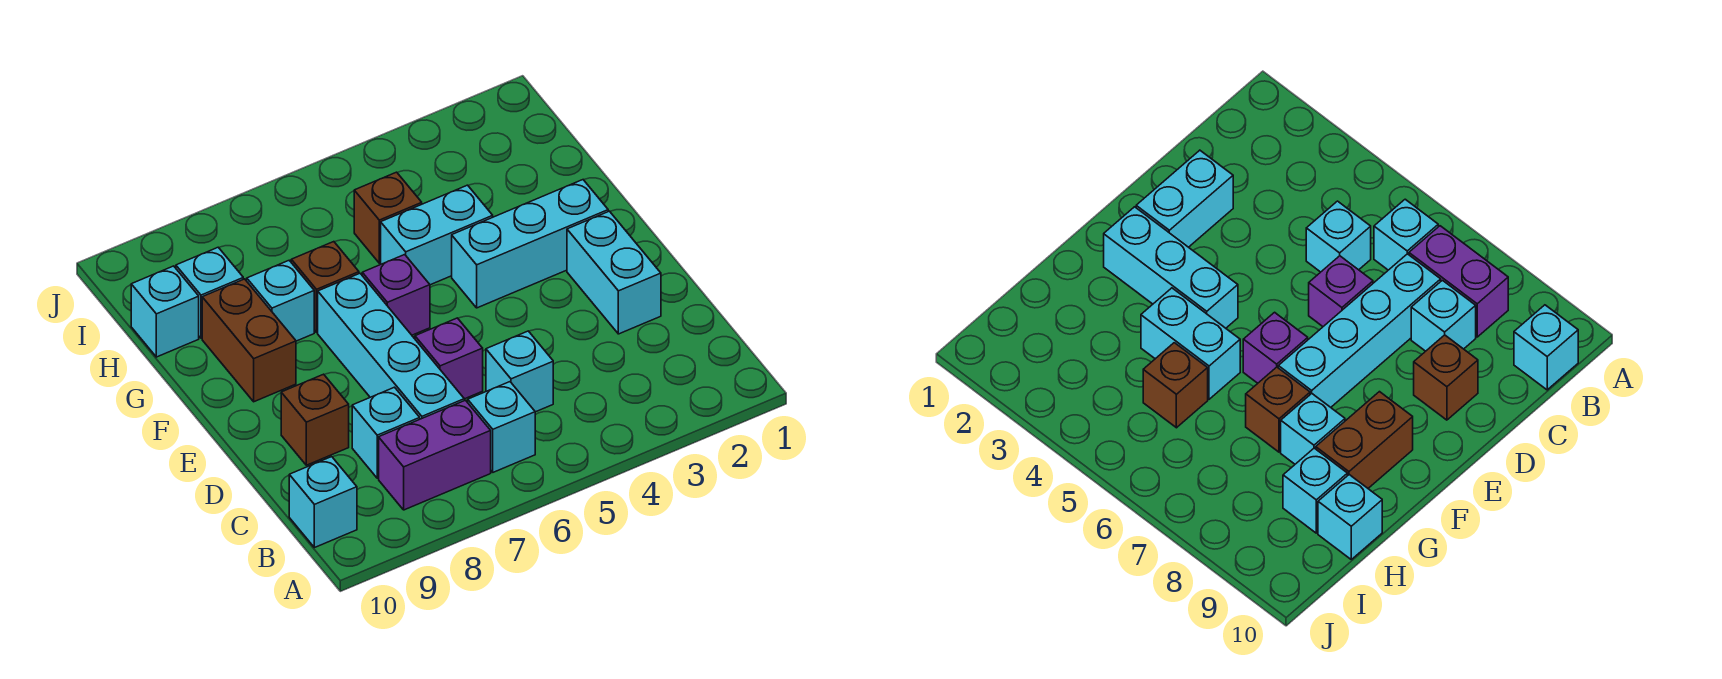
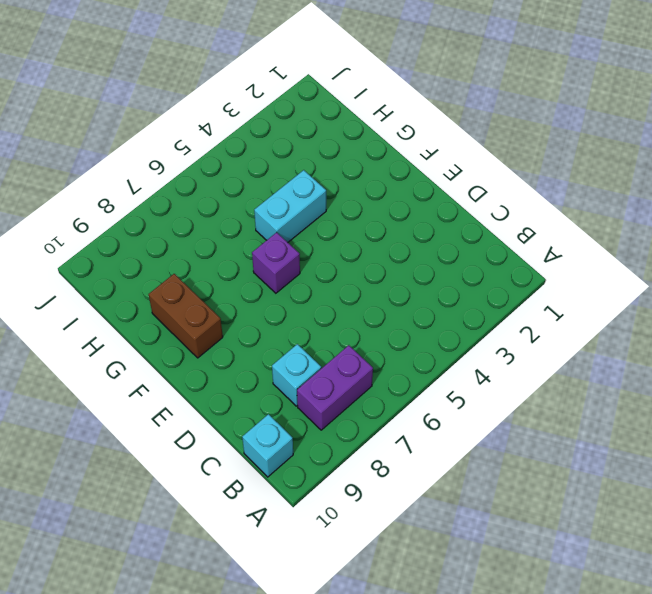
none -> cyan 1x1 brick [468,382,535,472]
none -> cyan 1x1 brick [486,331,553,412]
none -> cyan 1x4 brick [318,273,464,419]

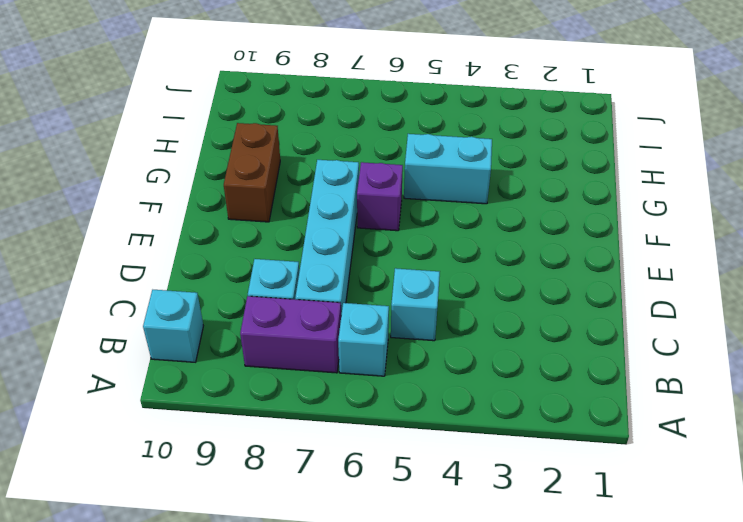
none -> cyan 1x2 brick [567,211,661,334]
none -> purple 1x1 brick [415,318,483,399]
none -> brown 1x1 brick [281,374,349,465]

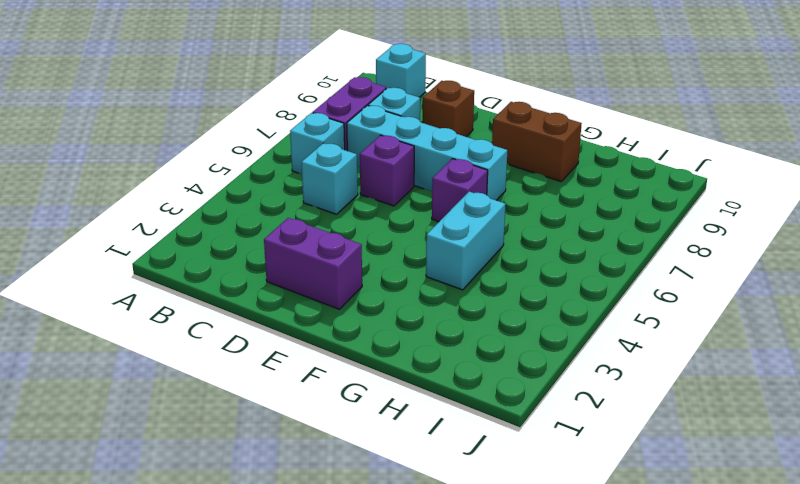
purple 1x2 brick [264,218,362,309] -> cyan 1x2 brick [567,211,661,334]
none -> cyan 1x3 brick [452,180,608,308]
none -> brown 1x1 brick [291,242,359,333]
none -> cyan 1x1 brick [247,260,314,341]

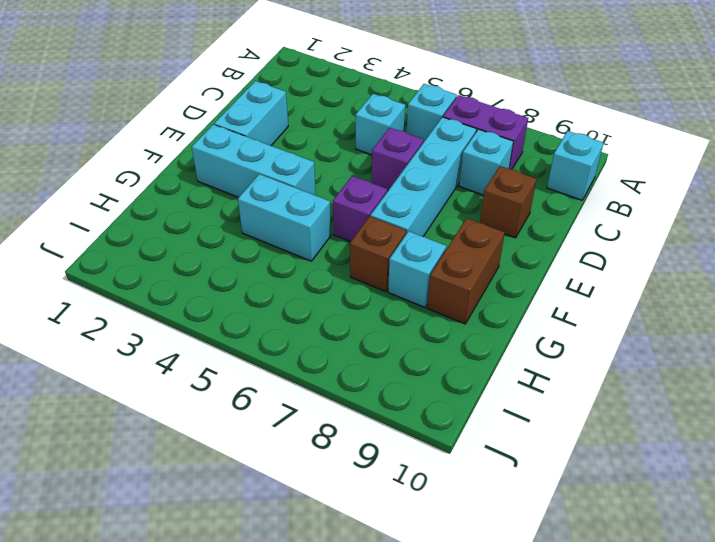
none -> brown 1x1 brick [354,172,422,263]
none -> cyan 1x1 brick [176,247,243,338]
none -> cyan 1x1 brick [131,266,199,357]

